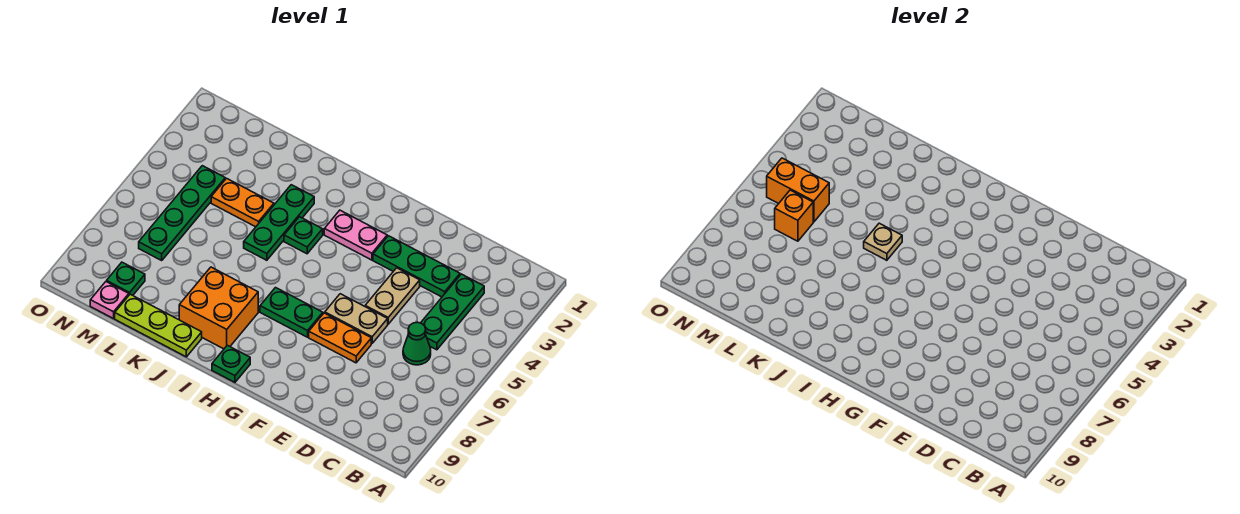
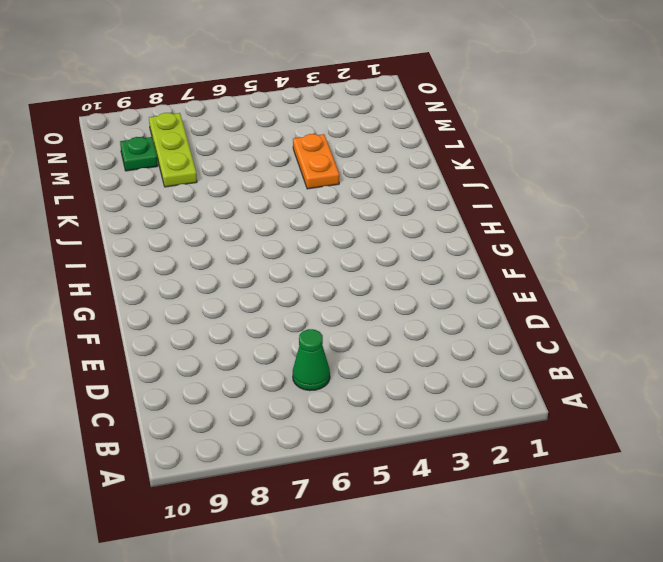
lime 1x3 plate [149,113,197,187] -> lime 1x3 plate moved to [115,294,202,357]
none -> green 1x3 plate [421,274,484,350]
none -> green 1x3 plate [373,236,460,297]
none -> tan 1x2 plate [365,268,420,324]

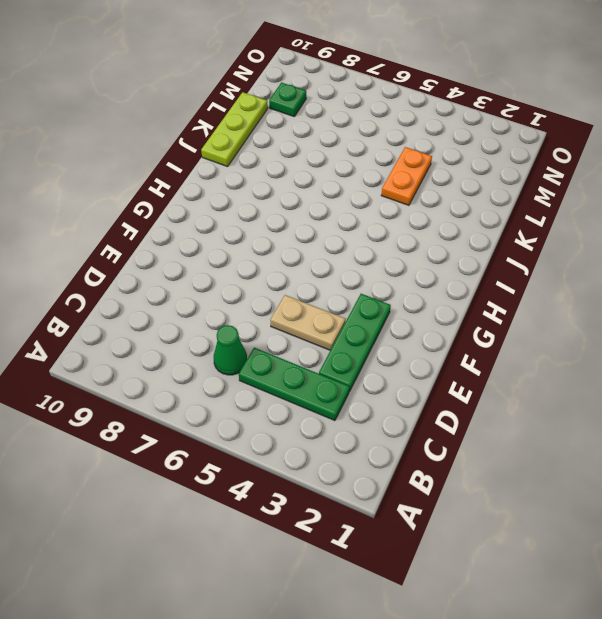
none -> tan 1x2 plate [325,294,388,343]
none -> orange 1x2 plate [309,313,371,363]
none -> pink 1x2 plate [324,210,387,260]

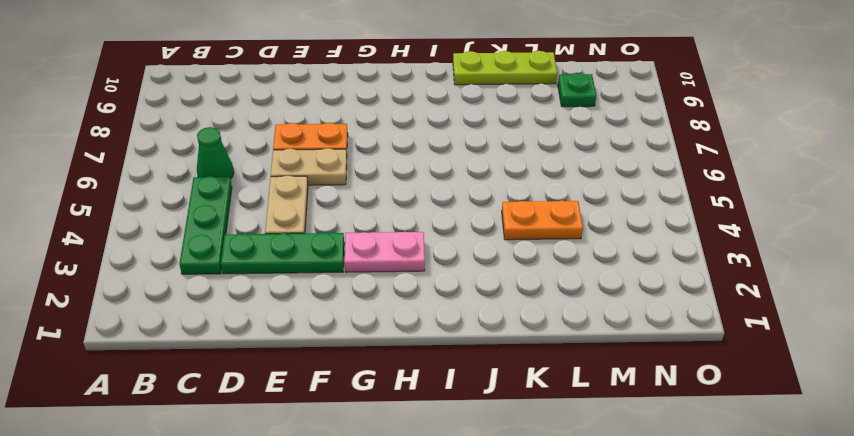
none -> green 1x2 plate [260,288,323,337]
none -> green 1x1 plate [212,345,250,382]
none -> green 1x1 plate [284,217,323,254]

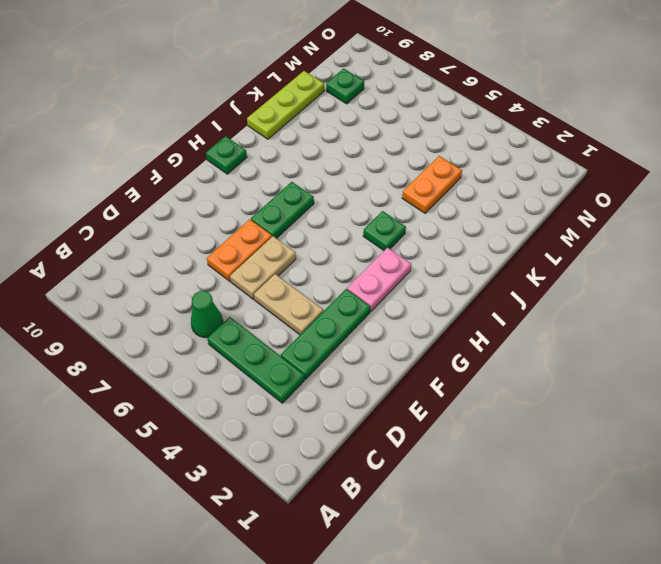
none -> orange 2x2 brick [179,267,258,349]
none -> green 1x3 plate [244,185,314,260]
none -> green 1x4 plate [139,166,225,260]

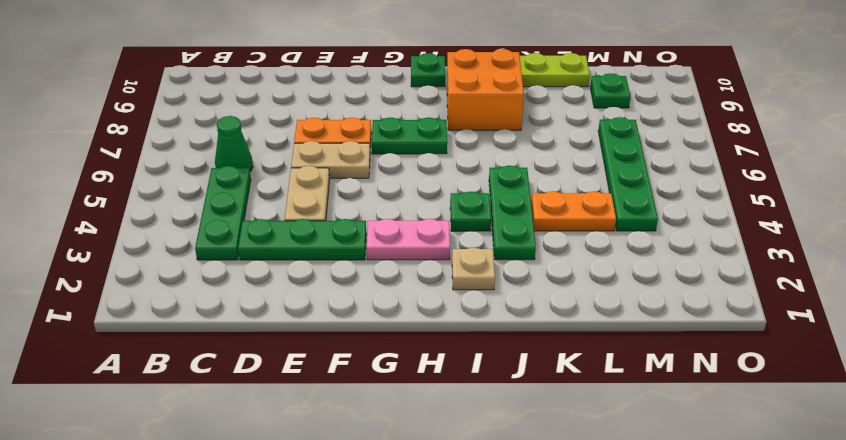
tan 1x1 plate [452,248,495,290] -> tan 1x1 plate moved to [864,223,902,260]
none -> pink 1x1 plate [90,282,129,319]
none -> orange 1x2 brick [767,158,829,222]
none -> orange 1x1 brick [775,190,813,241]

